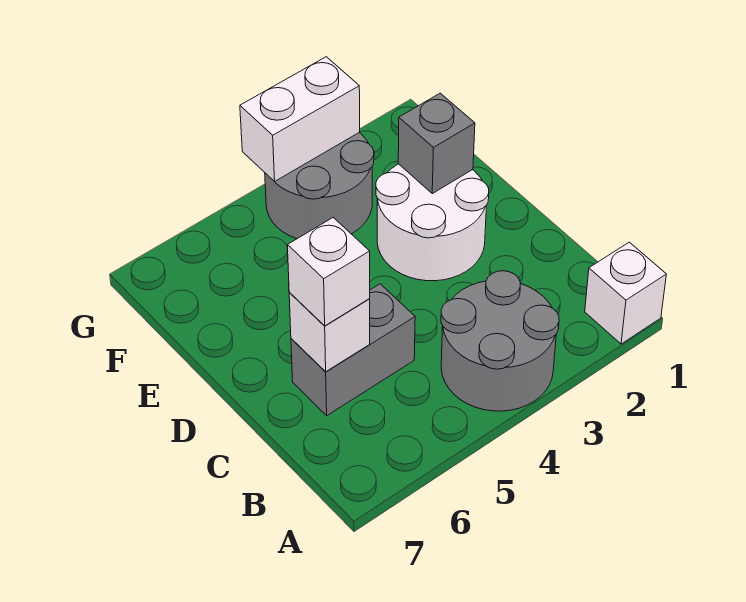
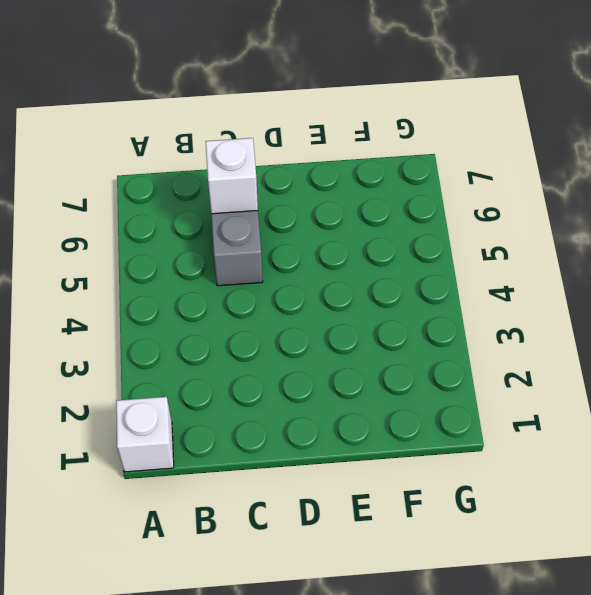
none -> grey 2x2 round brick [441,271,559,411]
none -> white 2x2 round brick [376,164,489,281]

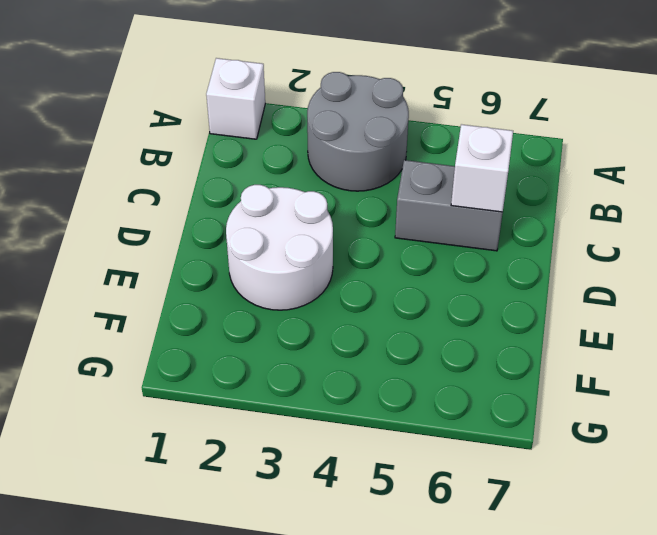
none -> grey 2x2 round brick [265,133,374,239]
none -> grey 1x1 brick [398,93,475,194]

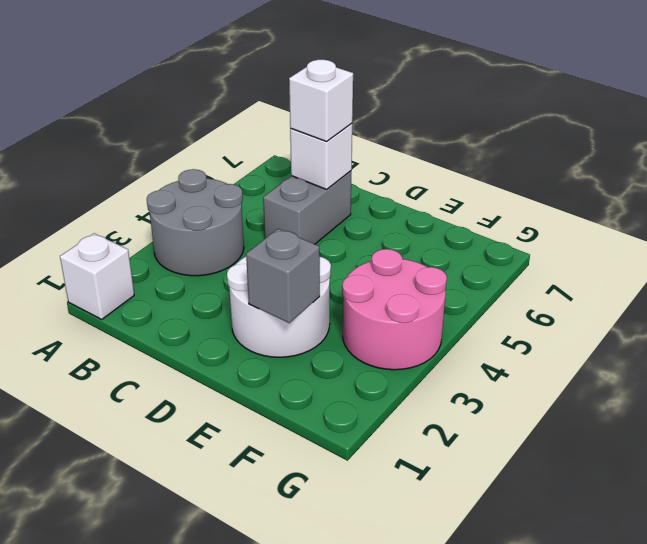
pink 2x2 round brick [342,249,447,370] -> grey 2x2 round brick [265,133,374,239]
none -> white 1x2 brick [240,57,360,182]

